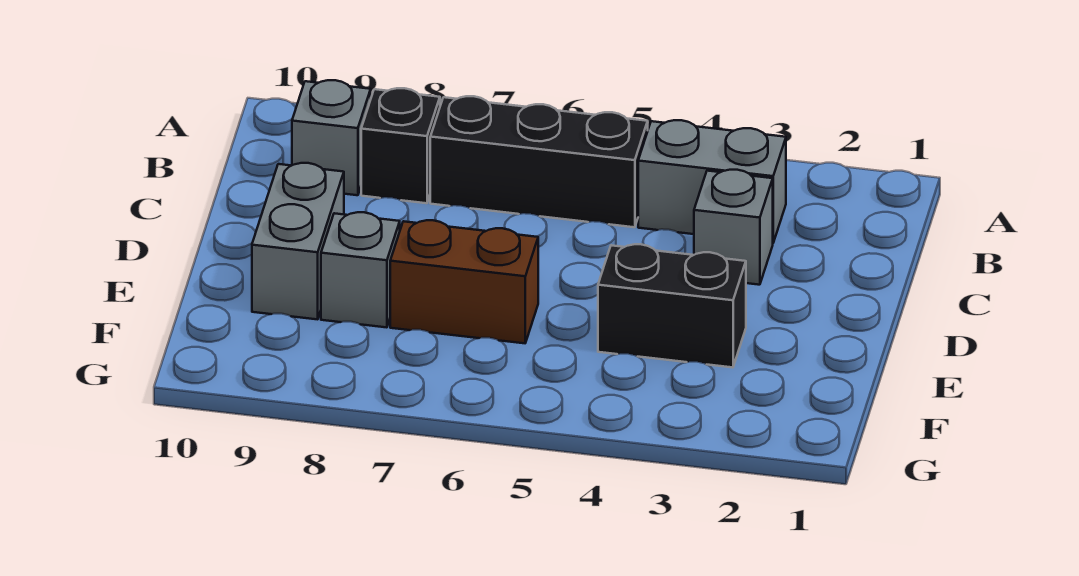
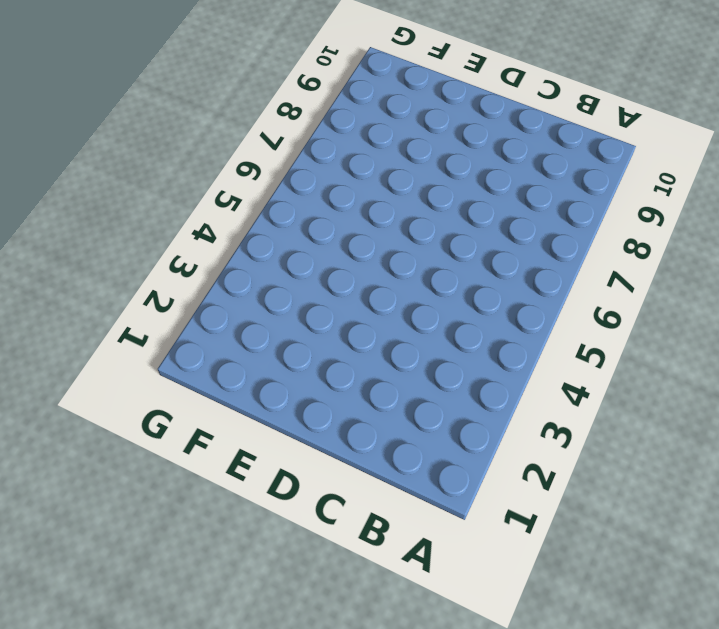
none -> grey 1x2 brick [638,120,786,243]
none -> black 1x3 brick [430,96,648,227]

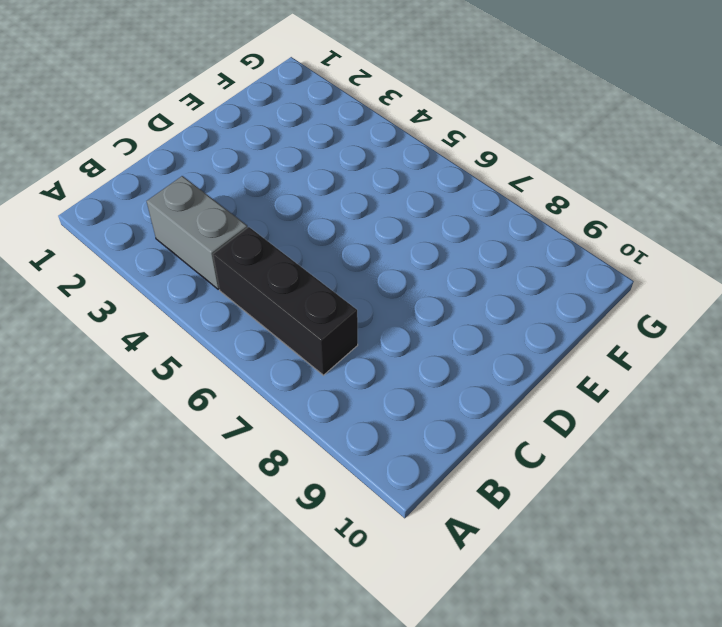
none -> black 1x1 brick [361,88,440,203]
none -> grey 1x1 brick [292,80,371,195]

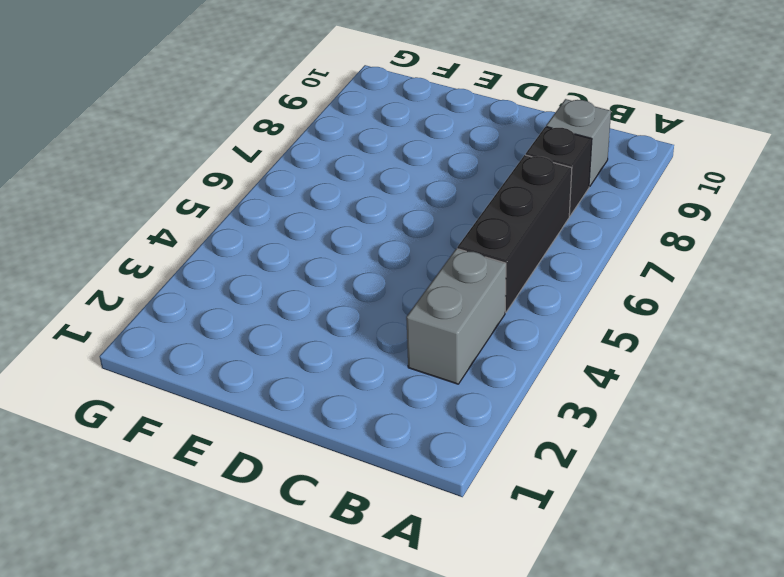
none -> grey 1x1 brick [694,170,773,285]
none -> grey 1x2 brick [252,163,344,319]

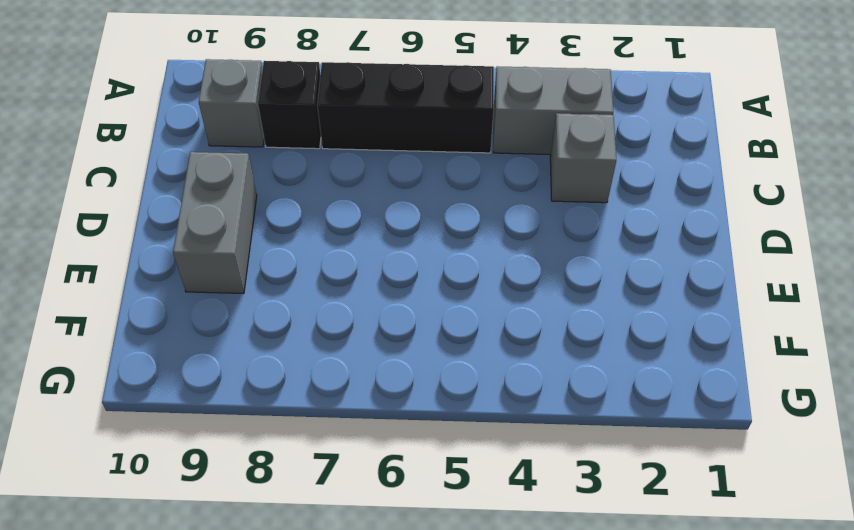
none -> black 1x2 brick [598,244,746,367]
none -> brown 1x2 brick [390,220,538,343]

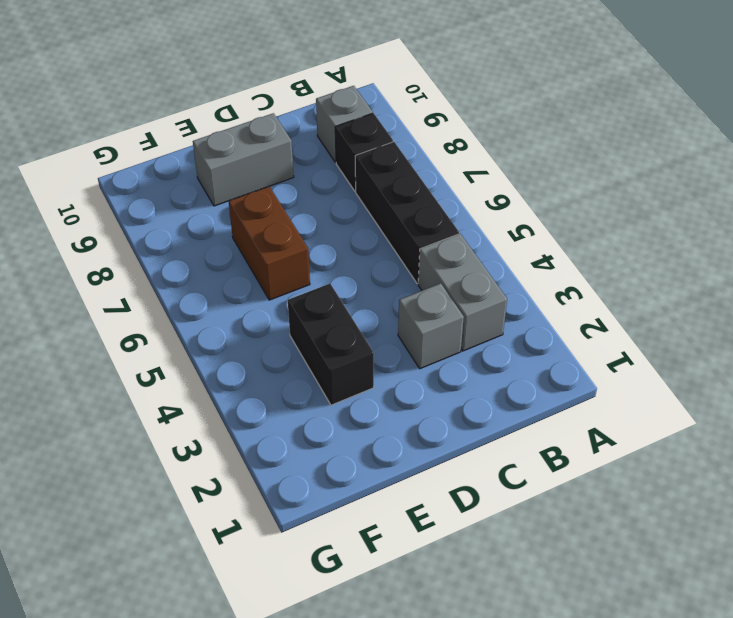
none -> grey 1x1 brick [321,212,400,327]

